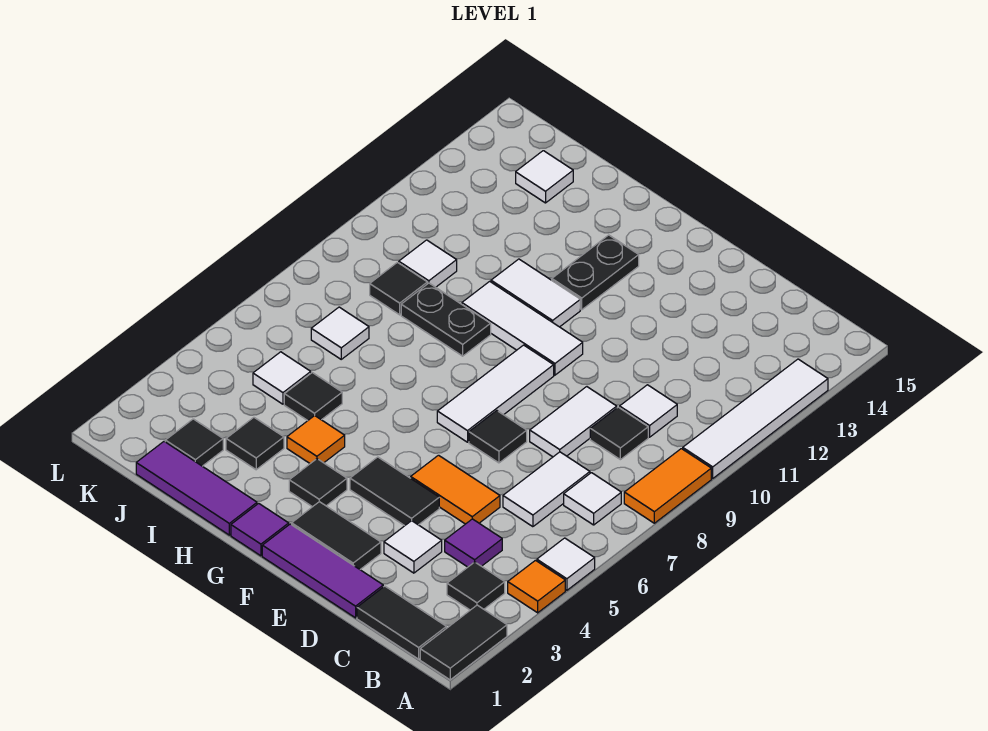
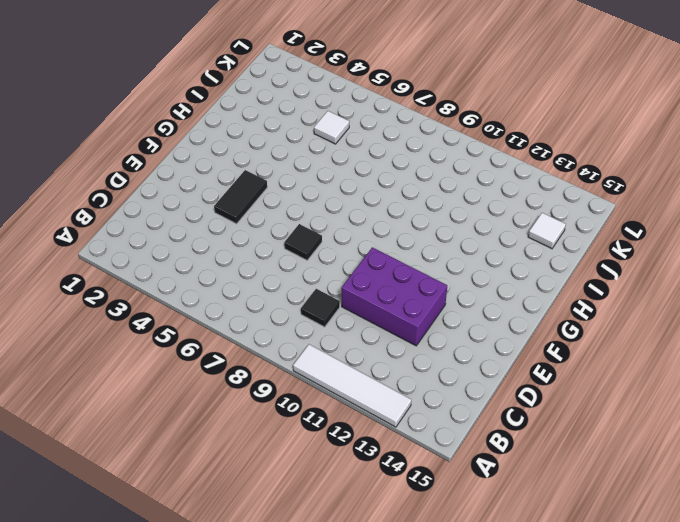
purple 2x3 brick [342,247,447,346] -> none
none -> black 1x2 tile [420,605,507,680]
none -> orange 1x1 tile [508,560,565,613]
none -> white 1x1 tile [537,538,595,590]
none -> orange 1x2 tile [624,449,711,523]

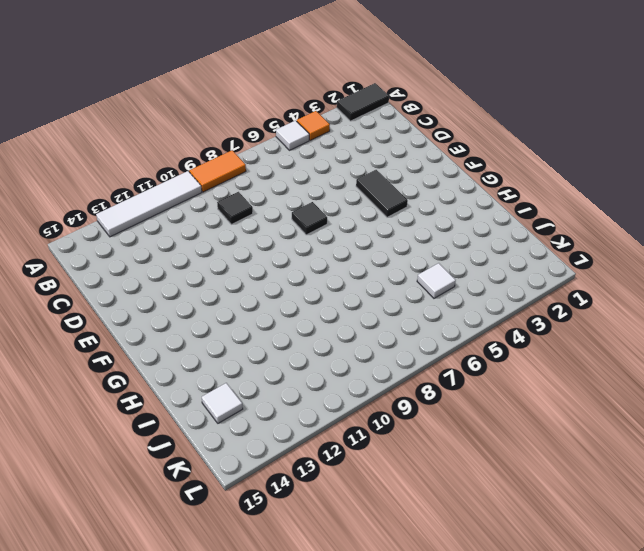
none -> black 1x2 tile [357,586,446,659]
none -> black 1x1 tile [447,562,505,610]
none -> white 1x1 tile [564,473,621,525]
none -> purple 1x1 tile [445,519,502,567]

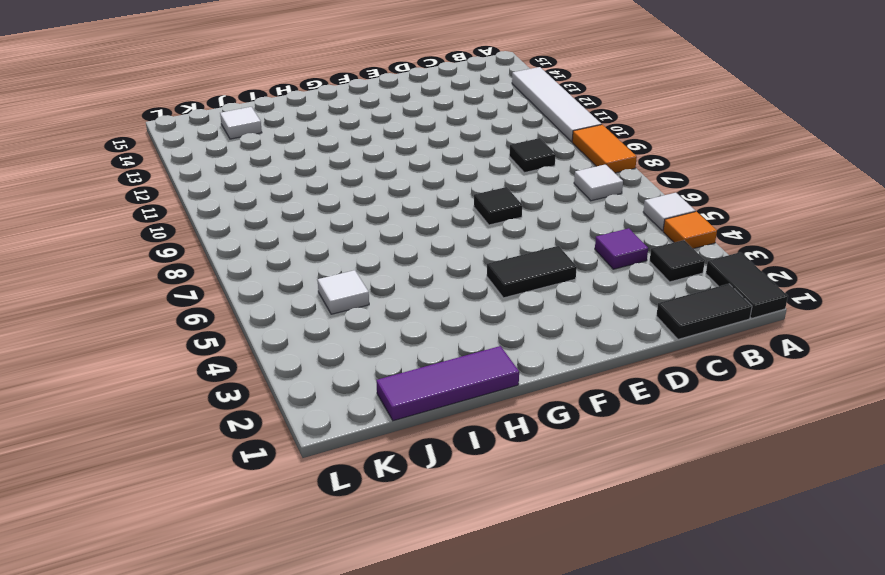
none -> white 1x2 tile [503,452,590,527]
none -> white 1x1 tile [620,385,677,437]
none -> purple 1x3 tile [262,524,383,618]
none -> white 1x1 tile [384,521,442,573]

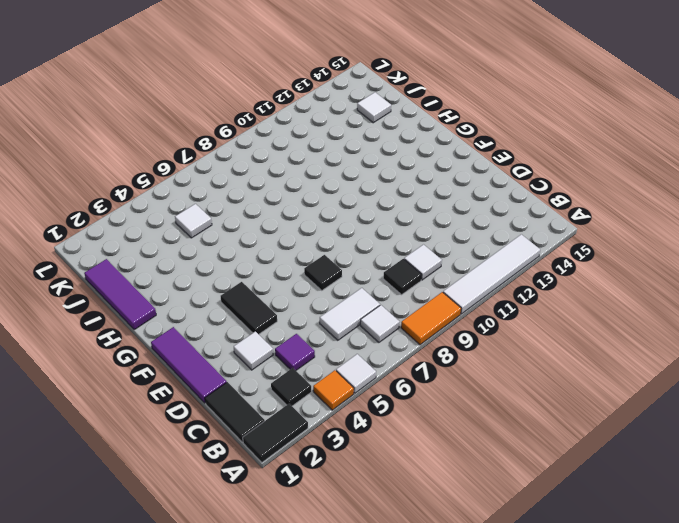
none -> orange 1x2 tile [411,455,500,524]
none -> white 1x2 tile [530,387,617,457]
none -> black 1x2 tile [292,502,381,569]
none -> white 1x3 tile [437,345,554,442]

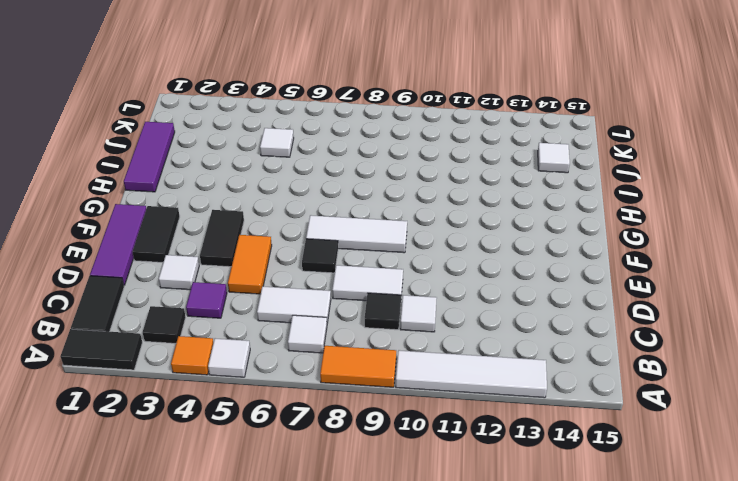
none -> white 1x3 tile [462,281,583,375]
none -> purple 1x1 tile [231,503,289,556]
none -> black 1x1 tile [289,459,347,507]
none -> white 1x2 tile [491,259,580,327]

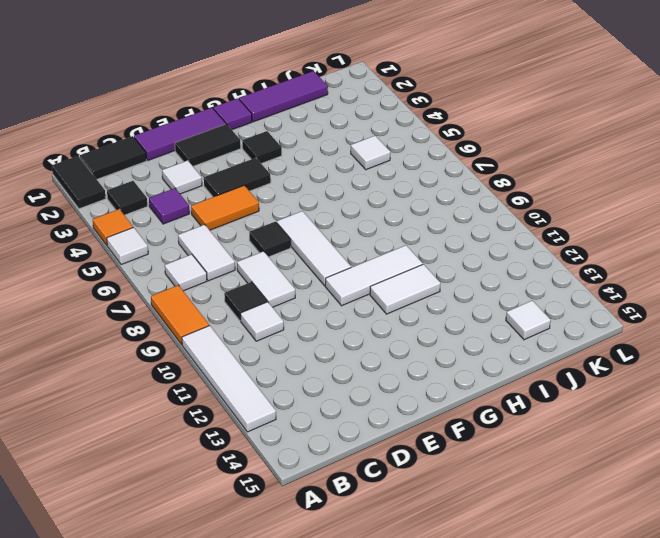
none -> black 1x2 plate [552,235,639,310]
none -> orange 1x1 tile [287,416,345,464]
none -> black 1x2 plate [401,283,491,356]
none -> black 1x1 tile [226,417,284,470]

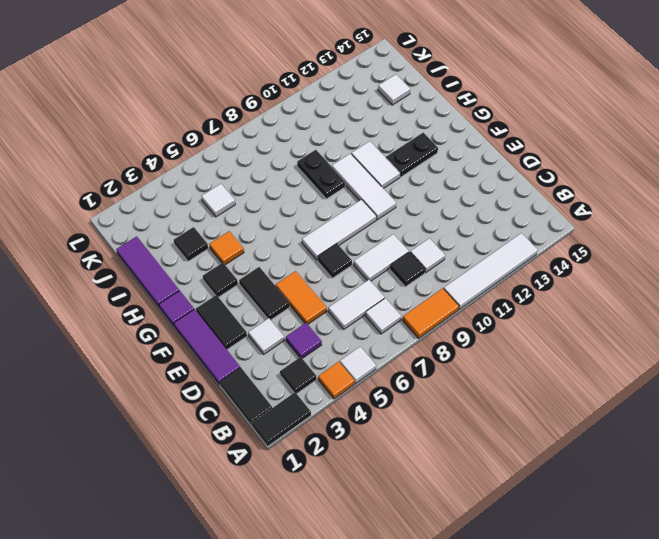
none -> black 1x1 tile [284,373,342,421]
none -> black 1x1 tile [165,419,223,466]
none -> white 1x1 tile [311,307,369,359]
none -> black 1x1 tile [370,262,427,315]

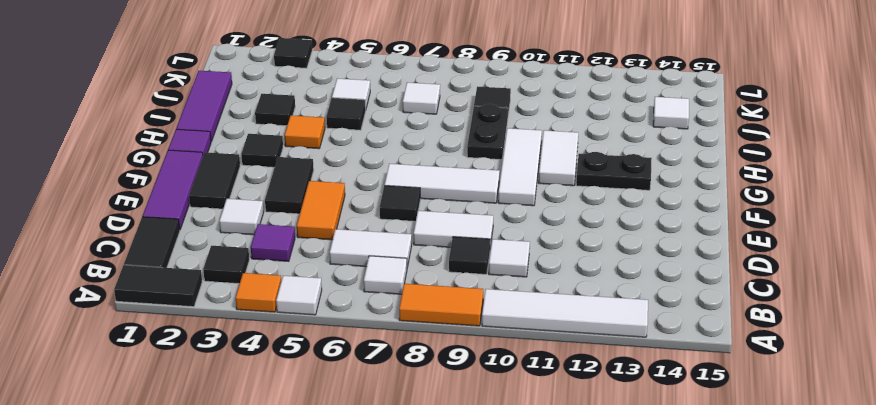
black 1x1 tile [274,38,312,68] -> black 1x1 tile moved to [165,419,223,466]
none -> white 1x1 tile [399,240,457,287]

